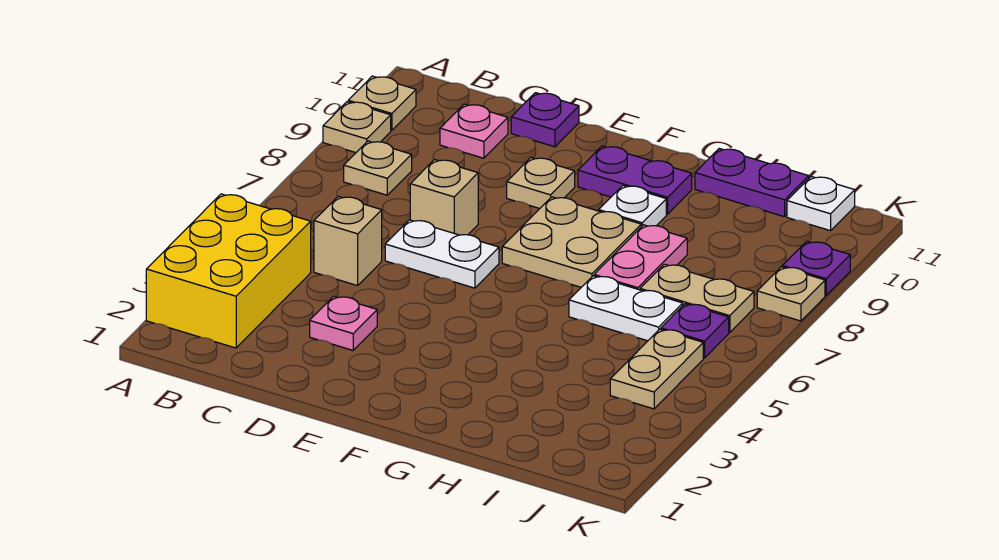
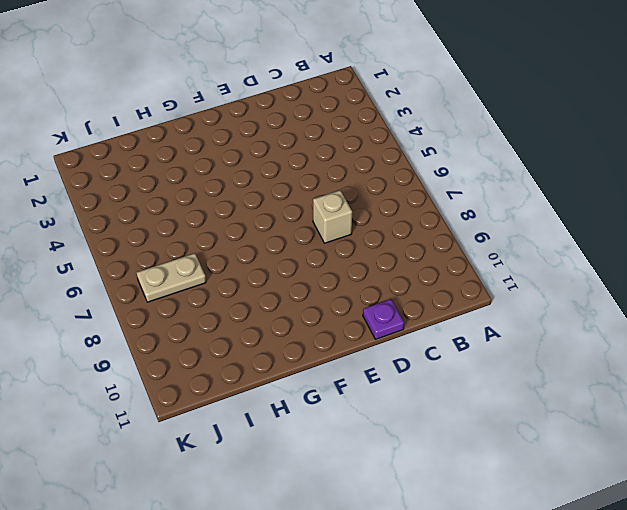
none -> yellow 2x3 brick [146,194,311,348]
none -> tan 1x1 plate [323,102,391,153]
none -> tan 1x1 plate [348,76,416,130]

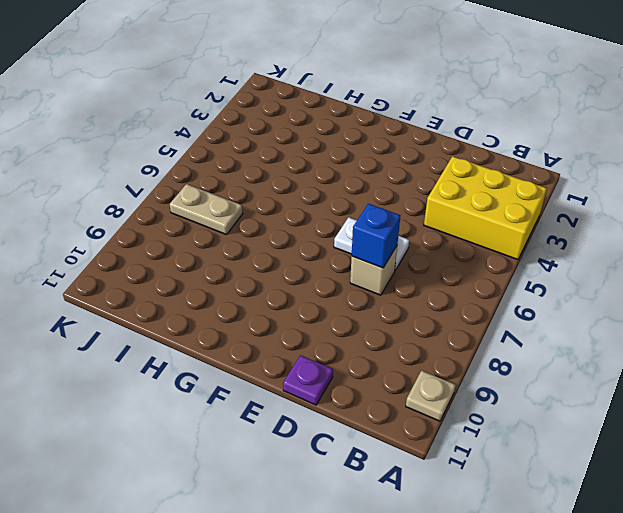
yellow 2x3 brick [424,156,547,260] -> yellow 2x3 brick turned to [146,194,311,348]
blue 1x1 brick [352,204,401,268] -> none
none -> tan 1x1 plate [323,102,391,153]
none -> tan 1x1 plate [344,141,412,195]
none -> tan 1x1 brick [314,197,382,286]

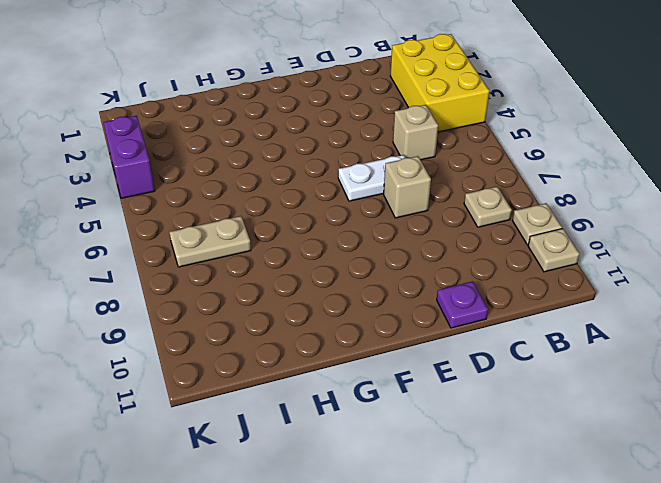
purple 1x2 brick [103,116,155,198] -> none
none -> pink 1x1 plate [440,104,508,158]
none -> pink 1x1 plate [310,296,377,350]
none -> tan 1x1 plate [507,158,575,209]

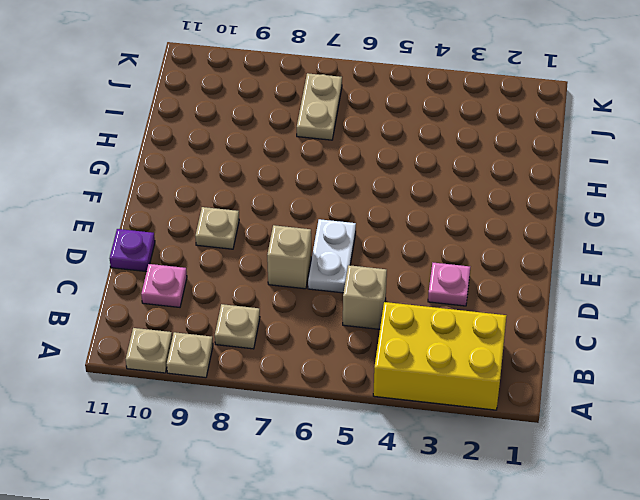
none -> tan 2x2 plate [502,197,641,287]
none -> purple 1x2 plate [578,146,692,214]
none -> white 1x1 plate [599,186,666,227]

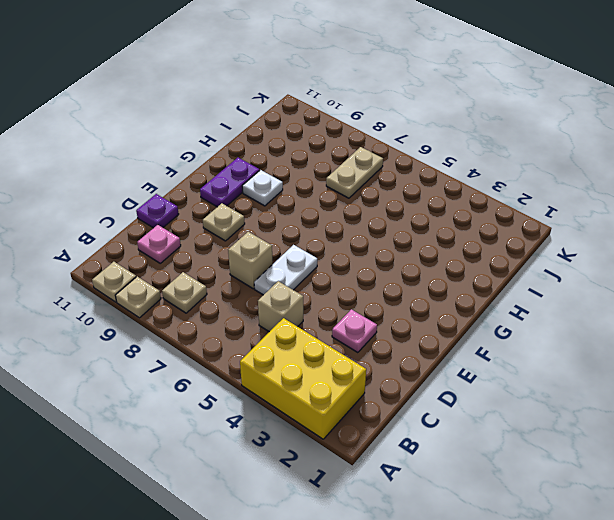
none -> tan 2x2 plate [502,197,641,287]
none -> white 1x2 plate [569,276,683,341]
none -> pink 1x2 plate [594,225,687,290]

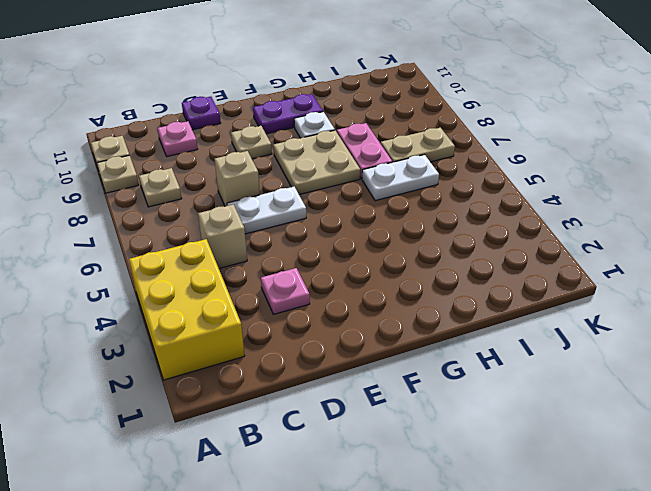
none -> purple 1x2 plate [695,149,809,217]
none -> tan 1x2 plate [610,329,703,409]
none -> purple 1x1 plate [661,304,729,358]

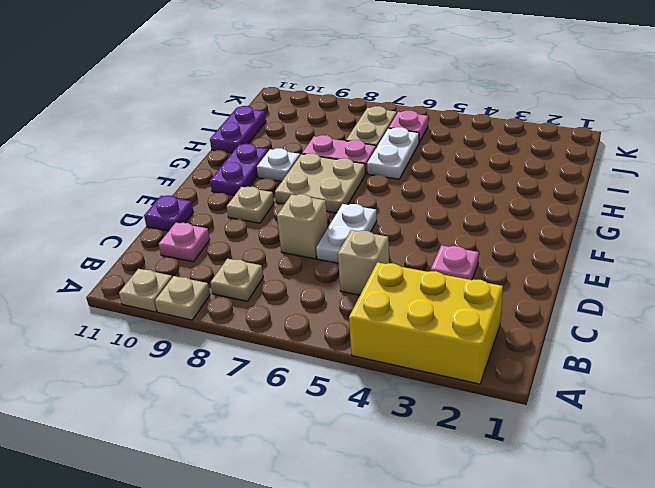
pink 1x1 plate [389,111,428,142] -> purple 1x1 plate [661,304,729,358]
none -> tan 1x2 plate [610,329,703,409]
none -> white 1x1 plate [787,177,855,231]
none -> tan 1x1 plate [757,267,825,321]

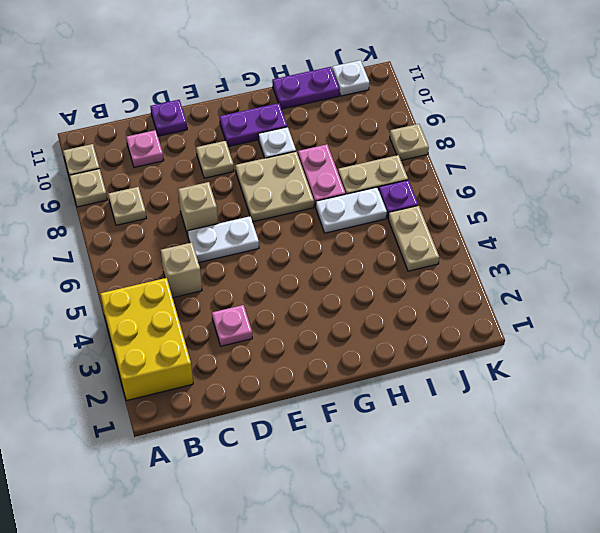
none -> purple 1x1 plate [782,241,850,295]

